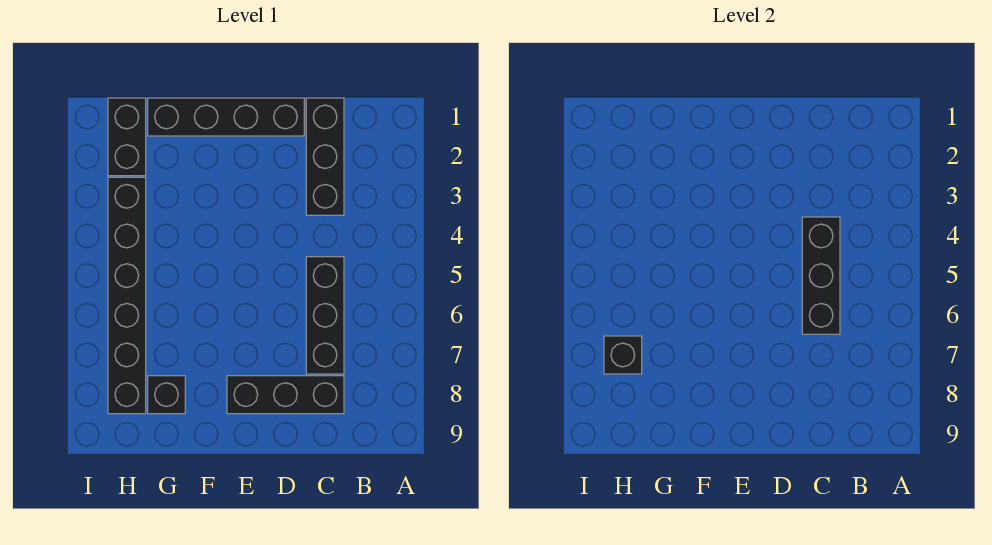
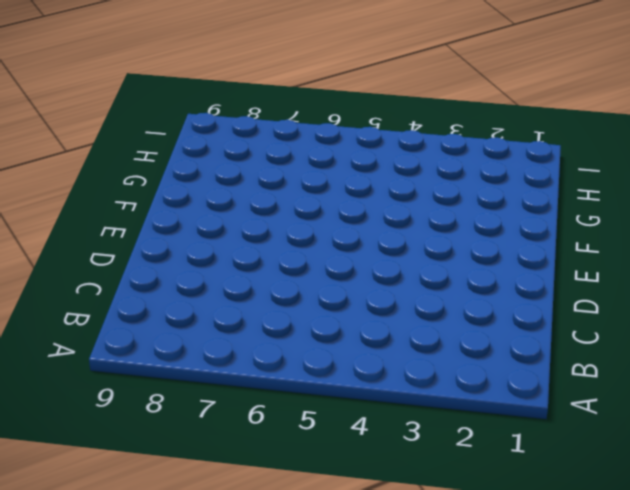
none -> black 1x3 brick [306,98,344,215]
none -> black 1x3 brick [306,257,344,374]

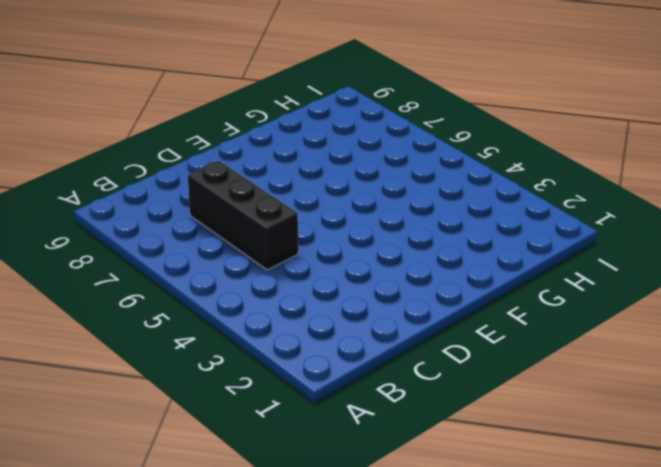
none -> black 1x3 brick [306,98,344,215]
none -> black 1x3 brick [227,376,344,414]

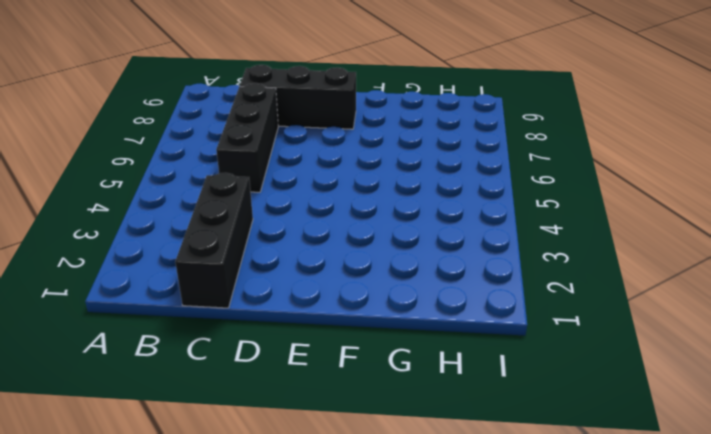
none -> black 1x4 brick [148,98,304,136]
none -> black 1x1 brick [148,376,185,414]

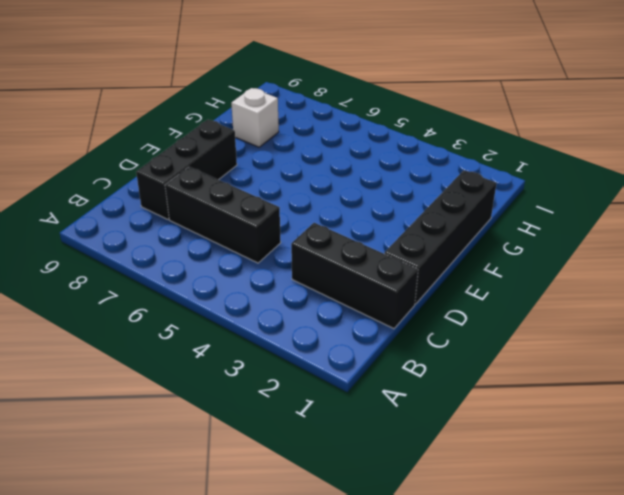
white 1x1 brick [231,88,279,147] -> black 1x1 brick [148,376,185,414]
none -> black 1x2 brick [108,98,146,176]
none -> black 1x6 brick [108,177,146,414]

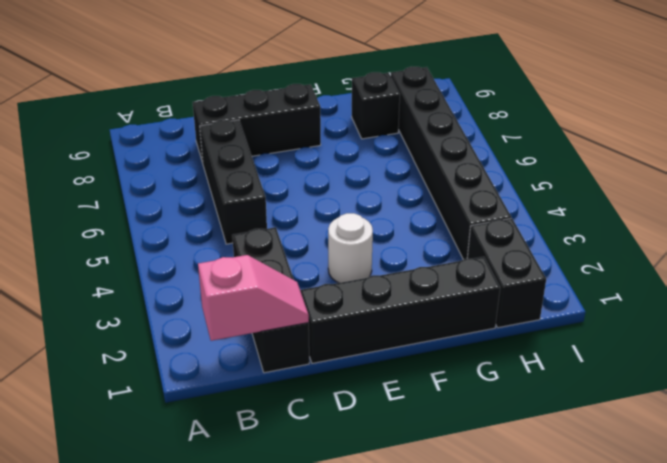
pink 1x2 slope [198,255,309,341] -> none
white 1x1 round brick [328,213,373,283] -> none
none -> black 1x3 brick [802,217,840,334]
none -> black 1x1 brick [604,336,642,374]

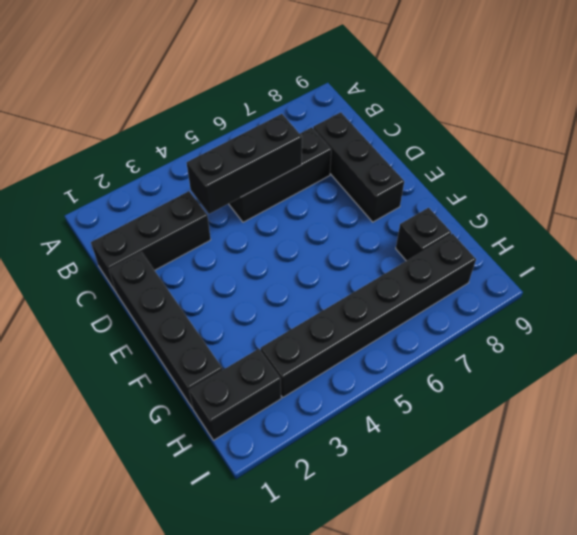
none -> black 1x1 brick [604,336,642,374]

